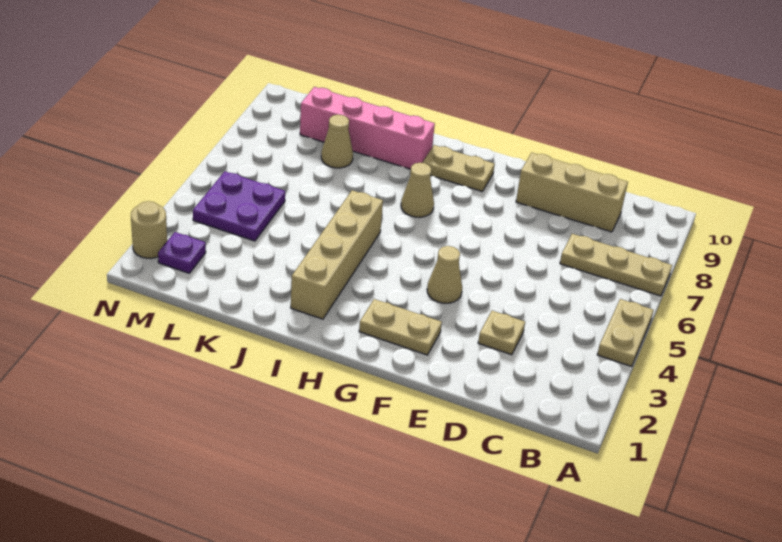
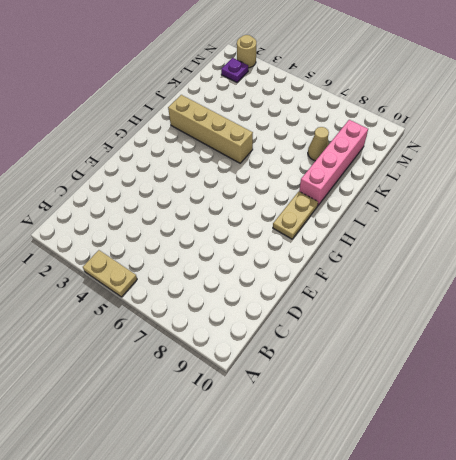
none -> tan 1x3 plate [560,234,672,296]
none -> tan 1x3 brick [516,153,628,232]
none -> tan 1x1 plate [478,311,525,355]

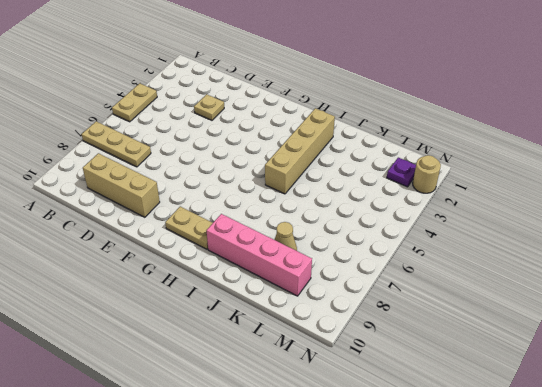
none -> tan 1x2 plate [359,299,442,355]
none -> tan 1x1 cone [427,246,462,303]
none -> tan 1x1 cone [401,163,434,217]

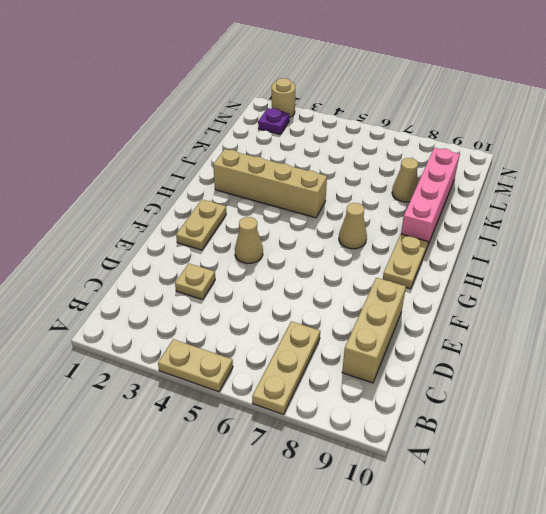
none -> purple 2x2 plate [193,171,285,241]

